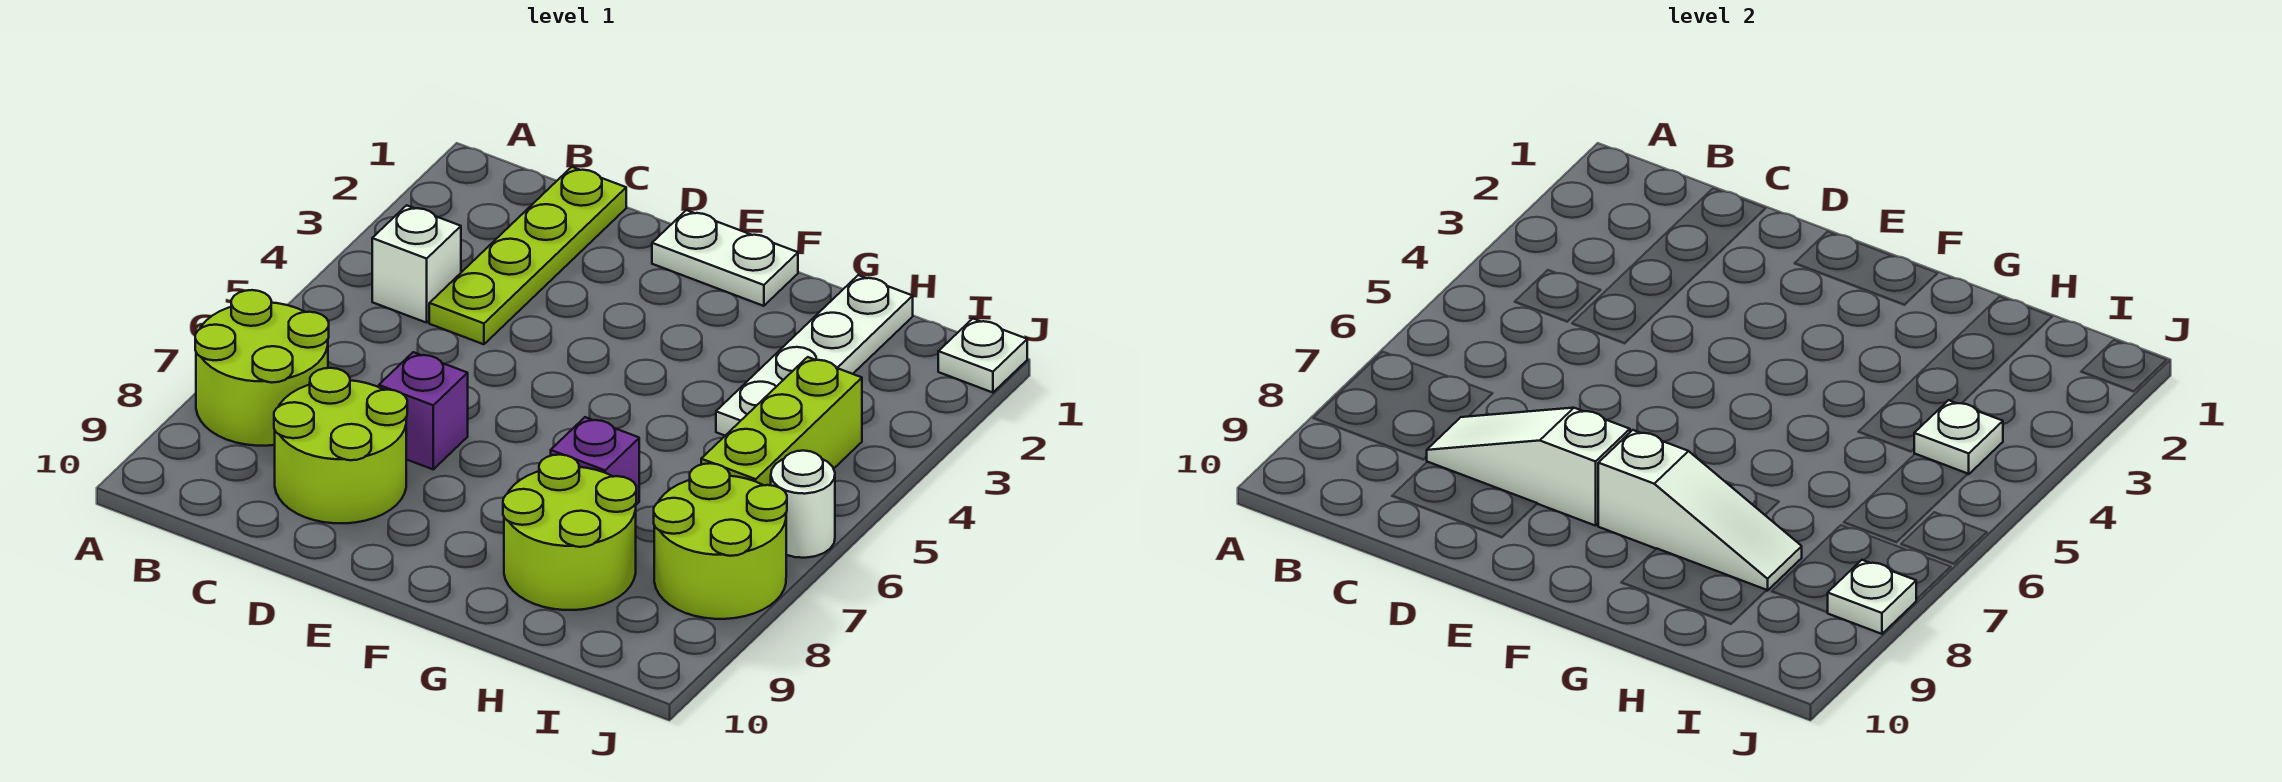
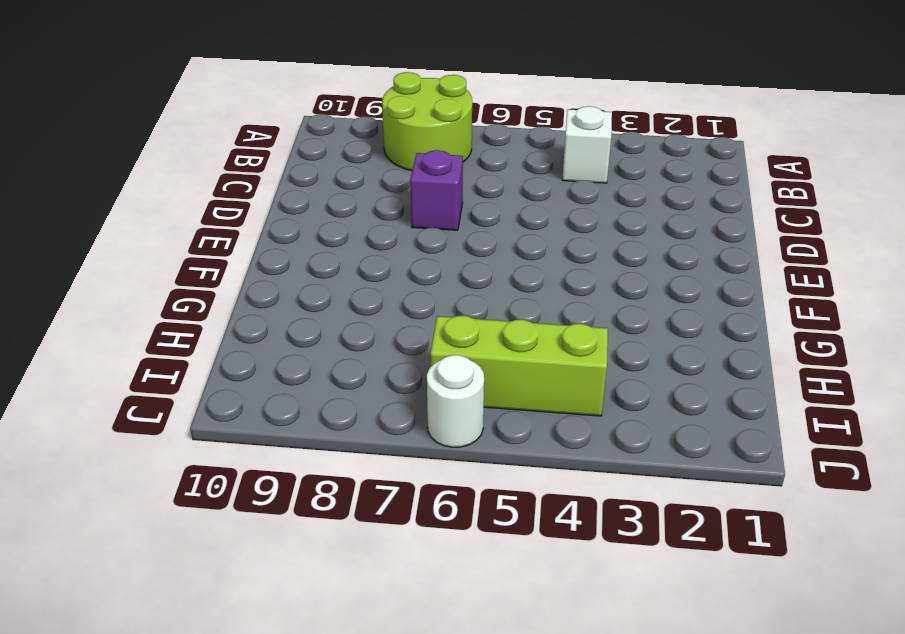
none -> lime 1x4 plate [429,167,626,344]
none -> lime 2x2 round brick [274,368,407,523]
none -> white 1x2 plate [652,210,798,306]

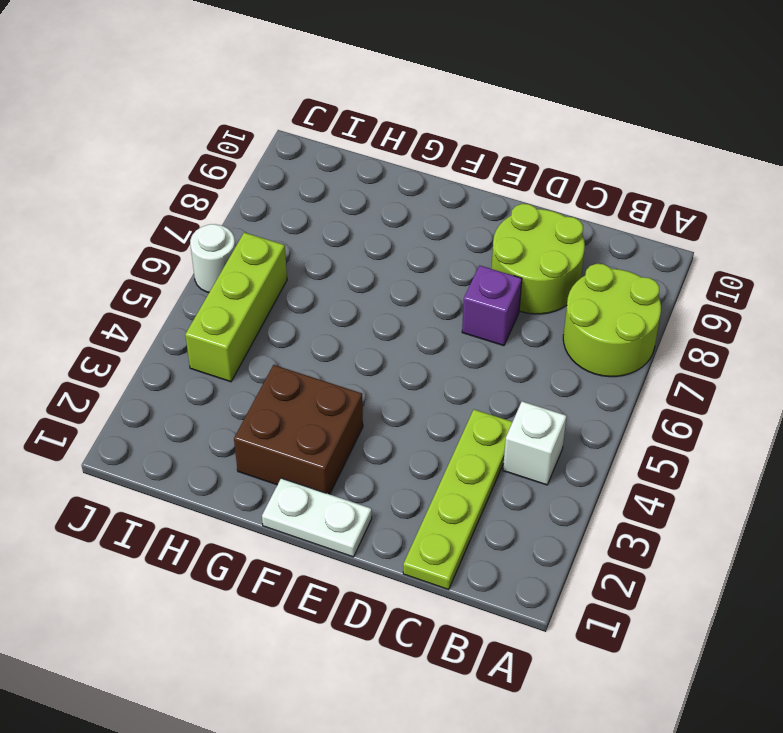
brown 2x2 brick [234,365,363,494] -> none
none -> purple 1x1 brick [551,417,639,505]
none -> lime 2x2 round brick [503,455,636,610]
none -> white 1x4 plate [716,275,913,435]

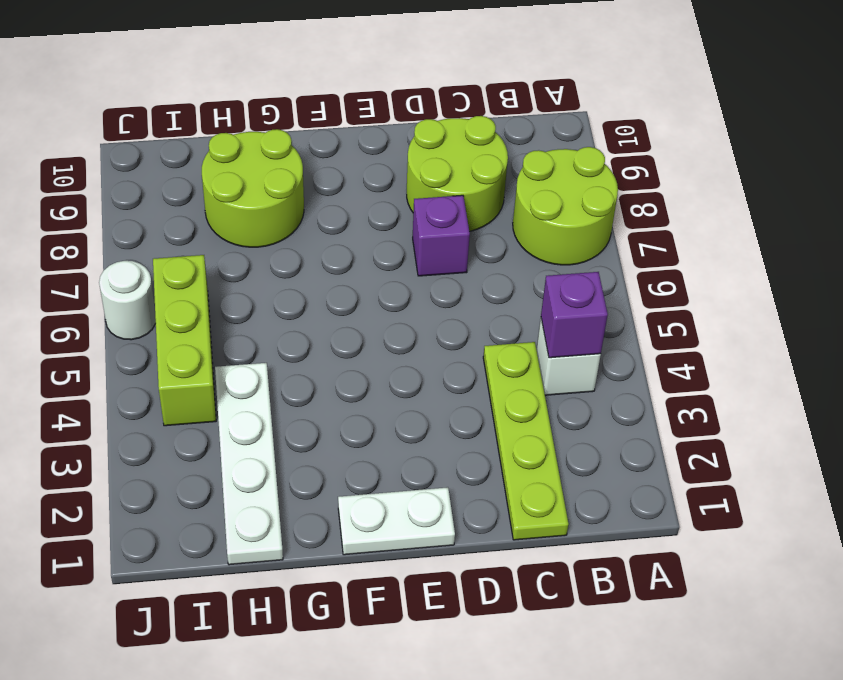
purple 1x1 brick [541,272,608,358] -> purple 1x1 brick moved to [551,417,639,505]
none -> lime 2x2 round brick [654,463,787,619]
none -> white 1x1 plate [938,319,1027,393]
none -> white 1x3 slope [1427,408,1630,526]

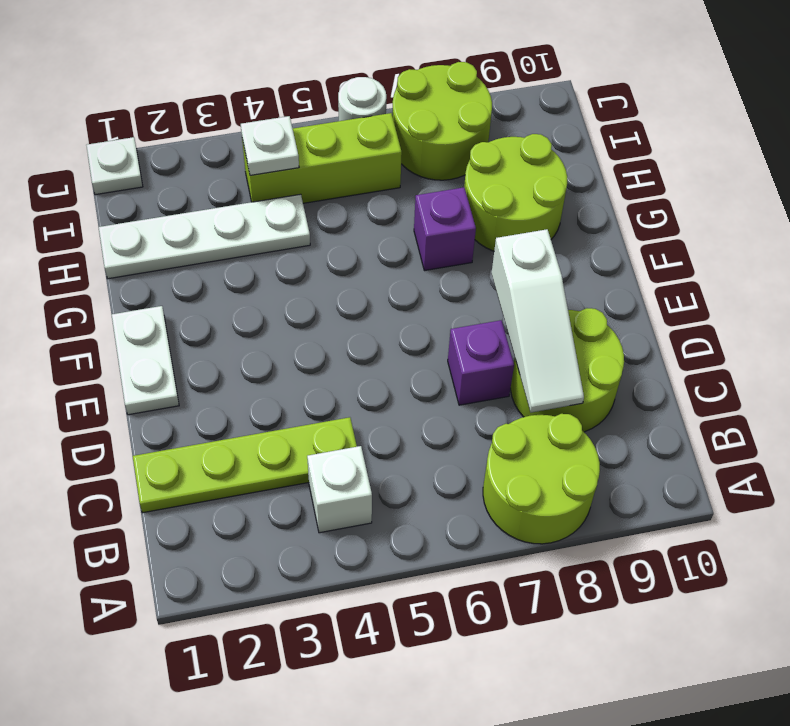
none -> white 1x3 slope [1598,430,1802,591]
none -> white 1x1 plate [1828,560,1916,634]

